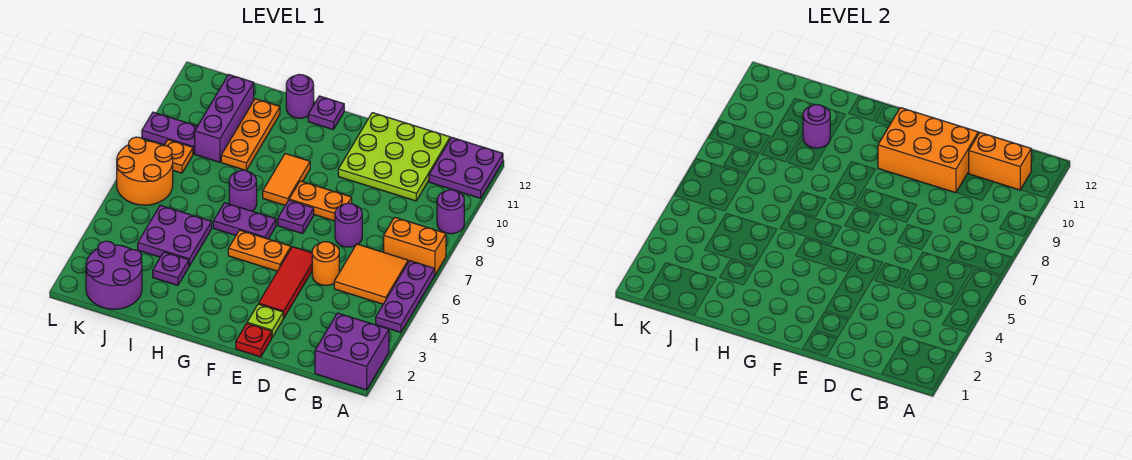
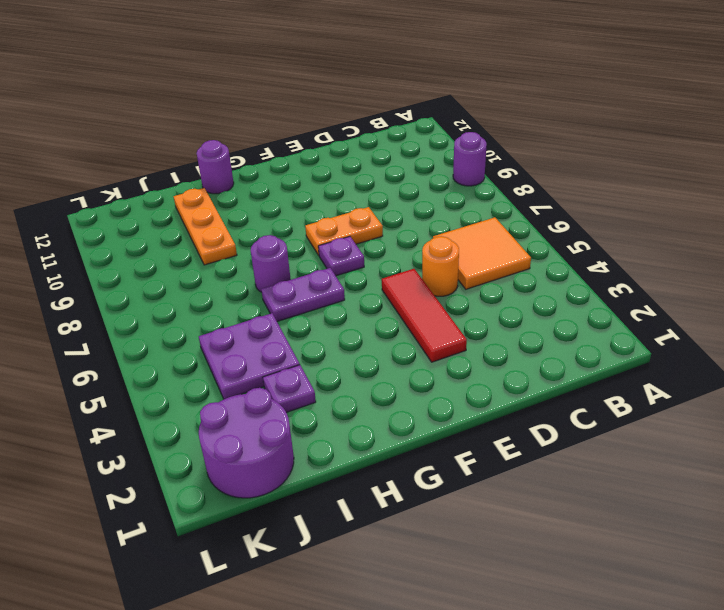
none -> purple 2x2 brick [315,313,389,390]
none -> purple 1x3 plate [376,261,435,332]
none -> orange 1x2 brick [384,217,446,275]
none -> purple 2x2 plate [429,137,503,198]

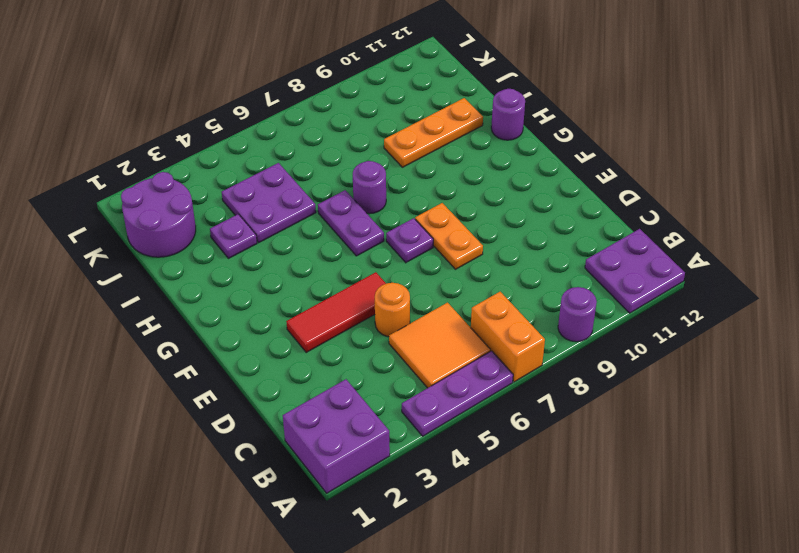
none -> lime 3x3 plate [338,113,450,201]
none -> purple 1x1 round brick [335,203,362,247]
none -> red 1x1 plate [236,323,272,357]
none -> lime 1x1 plate [247,304,284,337]

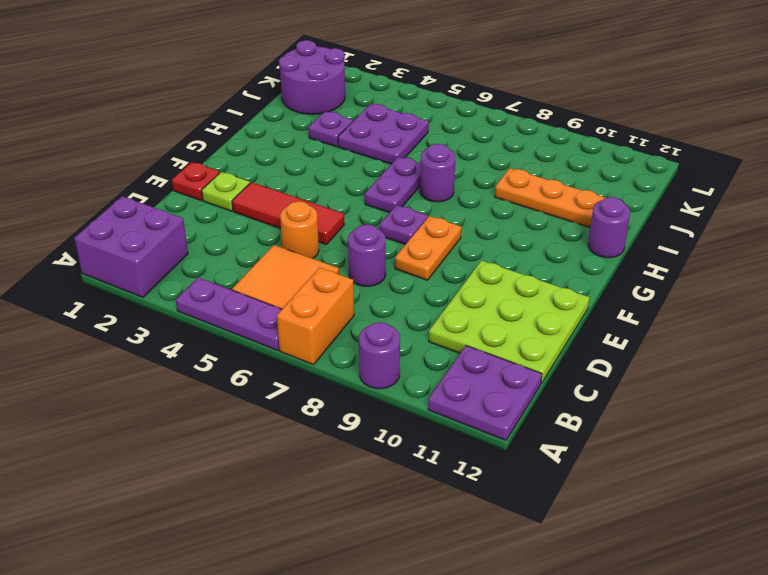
none -> orange 1x2 plate [228,230,291,271]
none -> orange 1x2 tile [263,154,310,205]
none -> purple 1x1 plate [308,96,344,130]
none -> purple 1x3 brick [195,75,254,162]

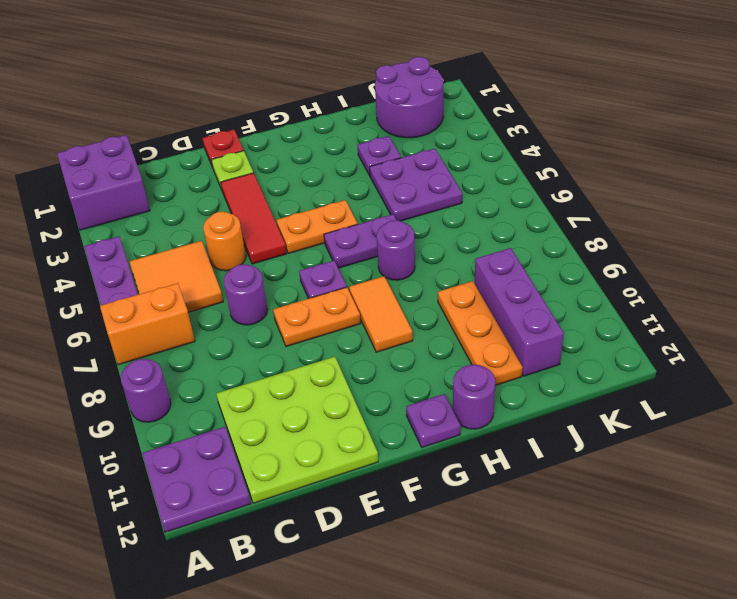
none -> orange 2x2 round brick [117,137,173,205]
none -> orange 1x1 plate [164,140,193,173]
none -> purple 1x2 plate [142,112,197,154]
none -> orange 1x2 brick [969,132,1031,190]

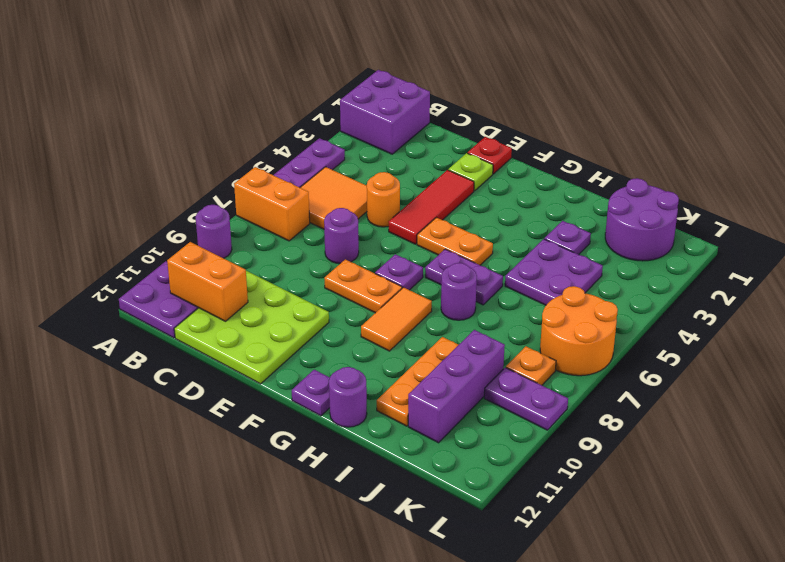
none -> orange 2x3 brick [878,108,978,193]
none -> purple 1x1 round brick [803,105,830,148]

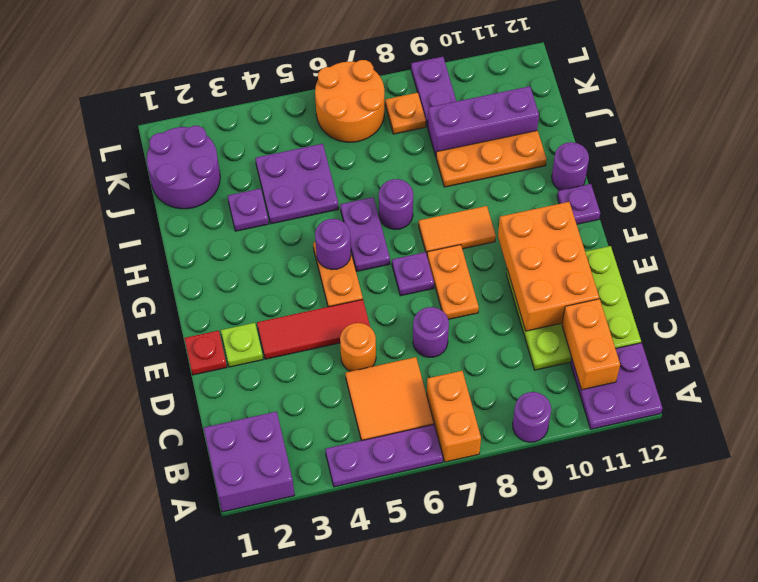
purple 1x1 round brick [315,219,351,270] -> purple 1x1 round brick moved to [803,105,830,148]

